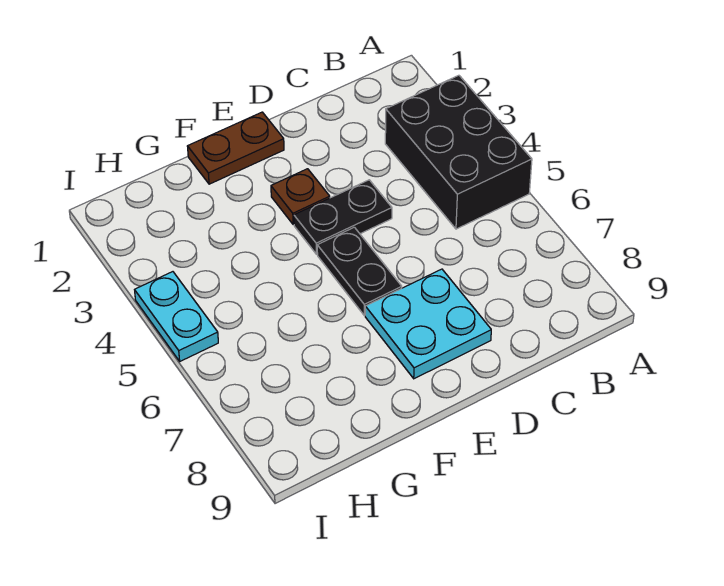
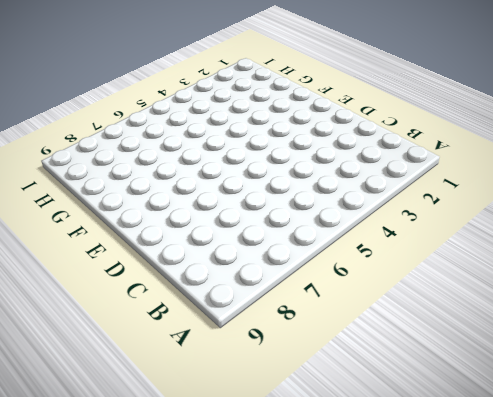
none -> black 2x3 brick [385,75,532,229]
none -> black 1x2 plate [294,180,392,254]

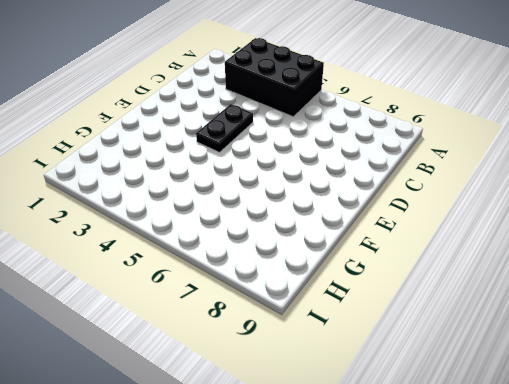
none -> cyan 2x2 plate [365,269,491,379]
none -> brown 1x2 plate [187,112,284,184]

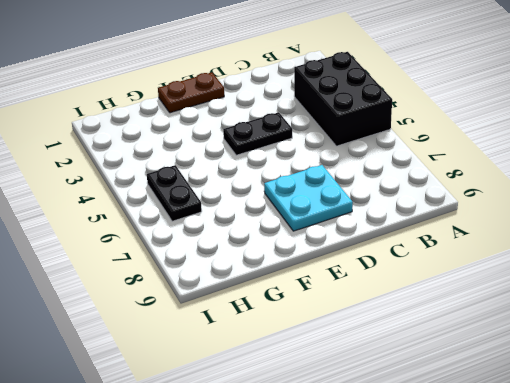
black 1x2 plate [147,165,202,221] -> black 1x2 plate moved to [317,227,402,315]
none -> brown 1x1 plate [271,169,330,225]
none -> cyan 1x2 plate [135,272,218,361]

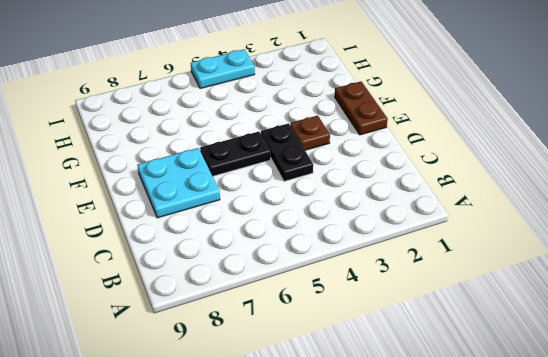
none -> black 2x3 brick [385,75,532,229]

